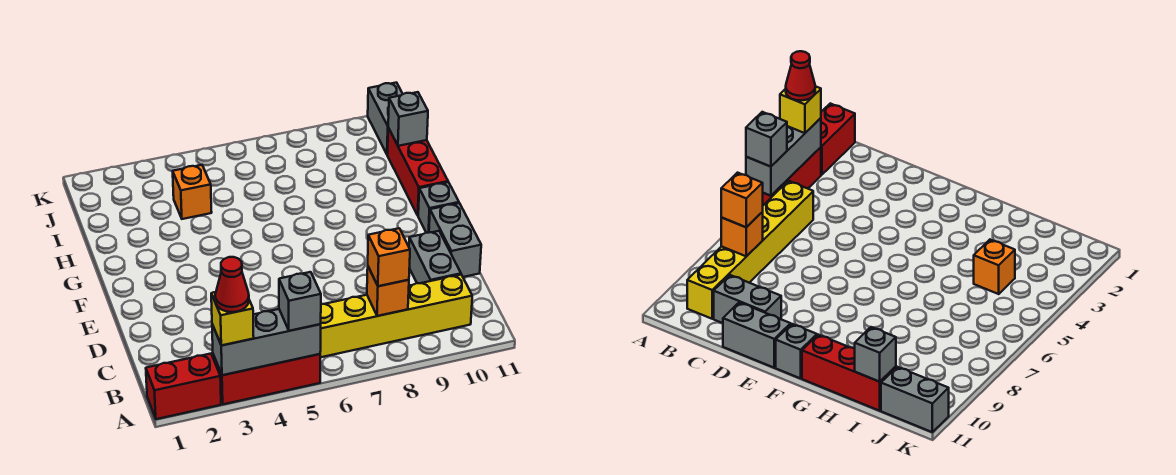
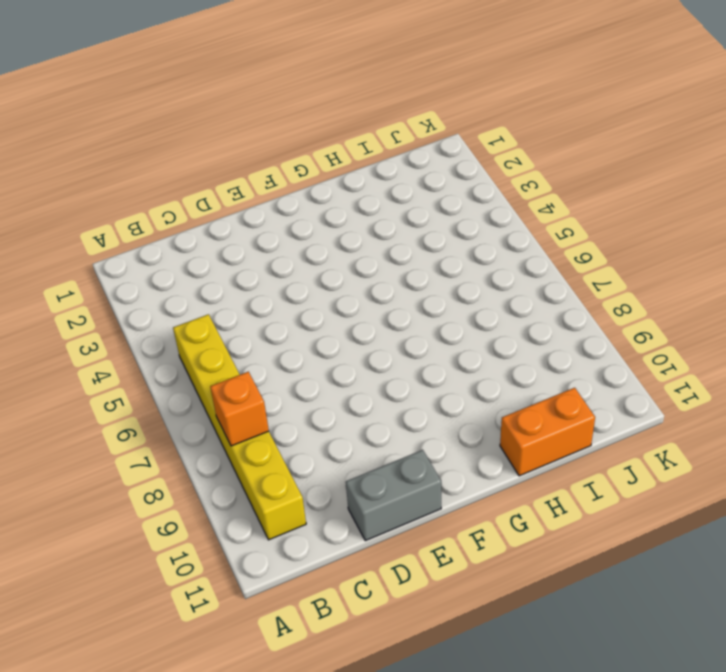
orange 1x2 brick [500,388,595,476] -> red 1x3 brick [387,128,448,215]
none -> red 1x2 brick [146,354,221,419]
none -> red 1x3 brick [213,354,320,404]
none -> grey 1x2 brick [409,231,461,283]

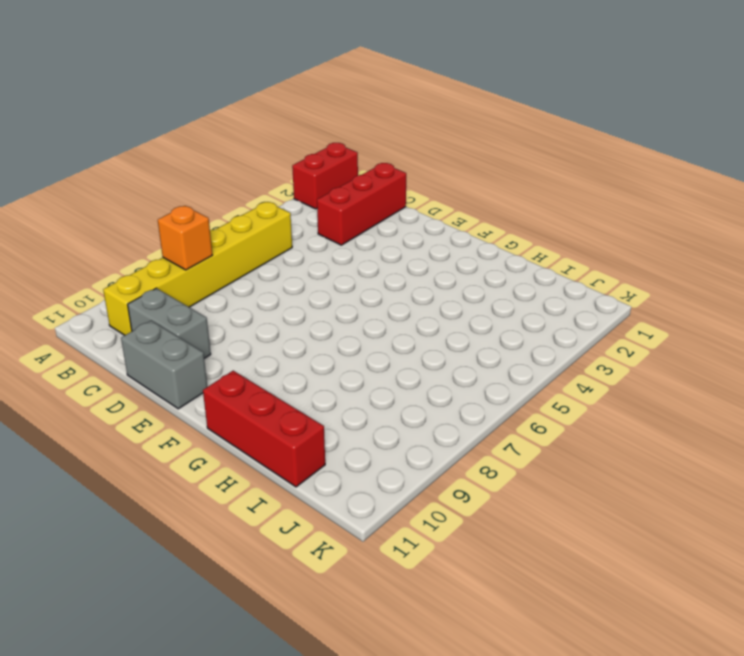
red 1x3 brick [317,163,406,245] -> red 1x3 brick moved to [213,354,320,404]
none -> grey 1x1 brick [418,182,459,233]
none -> orange 1x1 brick [173,165,212,219]
none -> grey 1x2 brick [368,83,402,154]

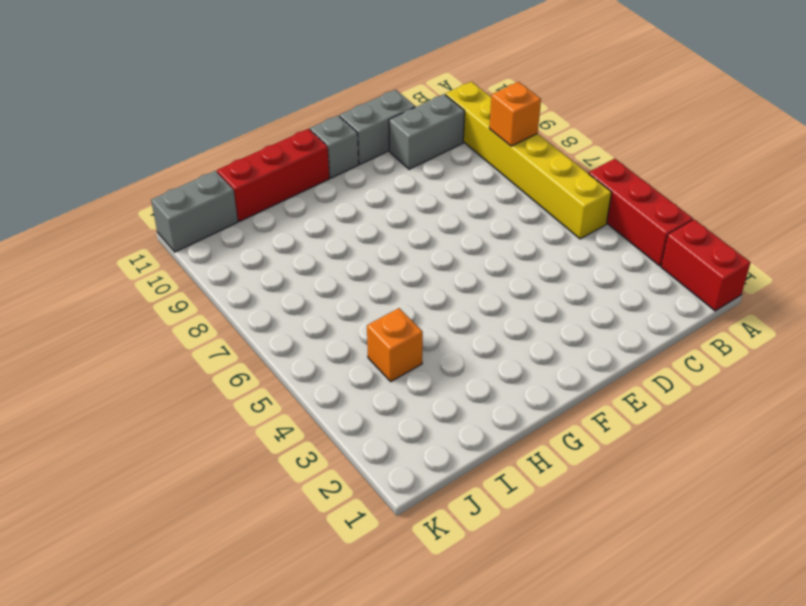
none -> grey 1x3 brick [212,309,321,375]
none -> grey 1x1 brick [388,92,428,146]
none -> yellow 1x1 brick [211,292,254,345]

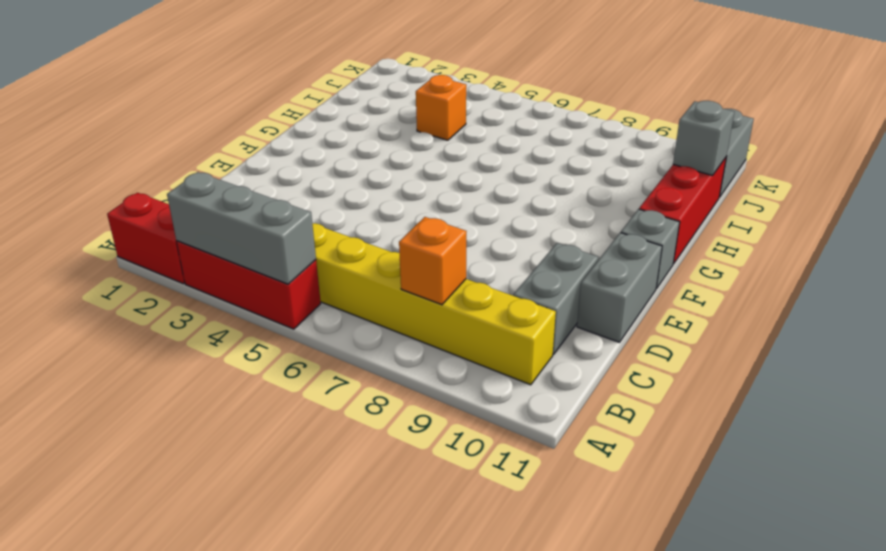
none -> yellow 1x1 brick [211,292,254,345]
none -> grey 1x1 brick [279,272,321,331]
none -> orange 1x1 brick [368,228,410,286]

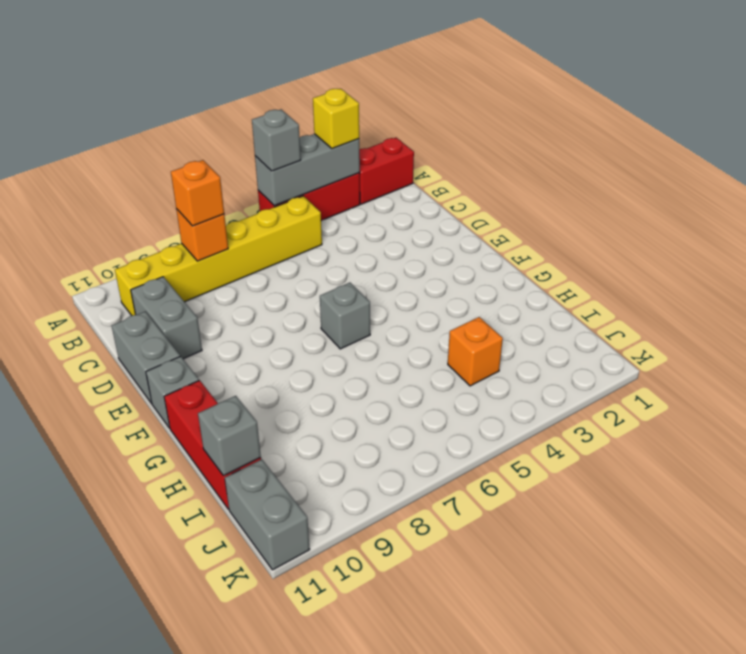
grey 1x1 brick [320,283,370,349] -> none
none -> red 1x1 cone [215,257,249,312]

